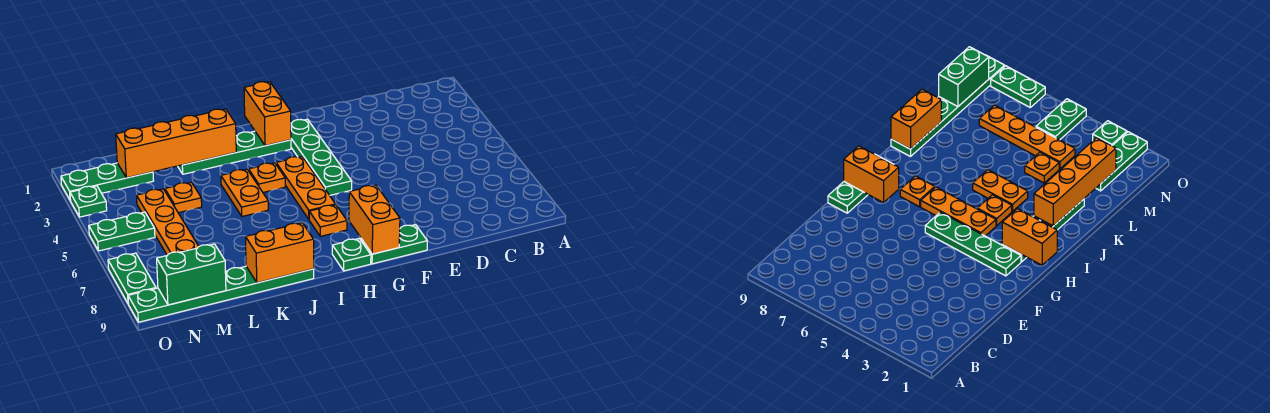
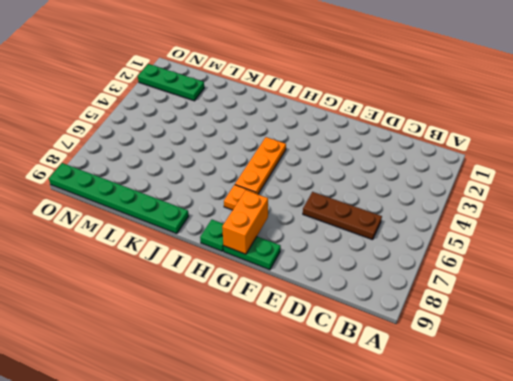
brown 1x3 plate [303,192,382,240] -> none
none -> green 1x4 plate [291,119,352,195]
none -> green 1x4 plate [178,131,291,174]
none -> orange 1x1 plate [249,163,285,192]

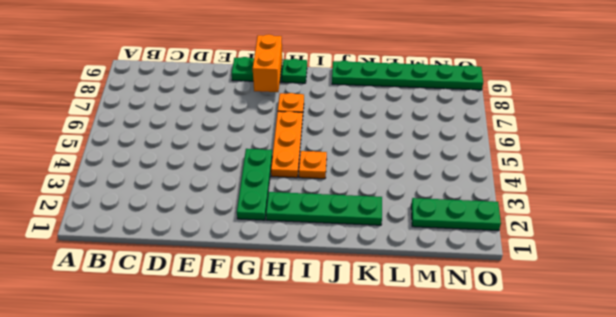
green 1x3 plate [237,149,272,220] -> green 1x4 plate [291,119,352,195]
none -> orange 1x2 plate [221,169,268,216]
none -> orange 1x1 plate [165,182,202,213]
none -> orange 1x4 plate [137,189,199,255]

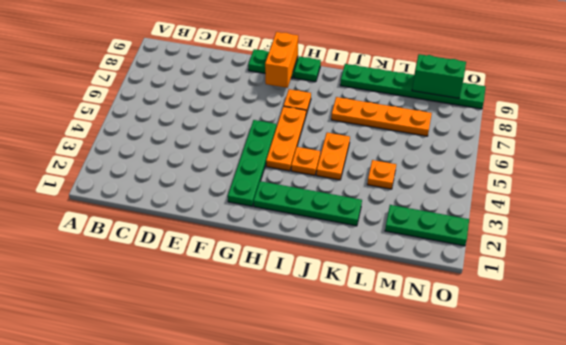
orange 1x4 plate [331,97,432,136] -> orange 1x4 plate turned to [137,189,199,255]
none -> green 1x2 plate [89,212,155,251]
none -> green 1x1 plate [70,186,107,217]
none -> green 1x2 plate [108,253,156,304]

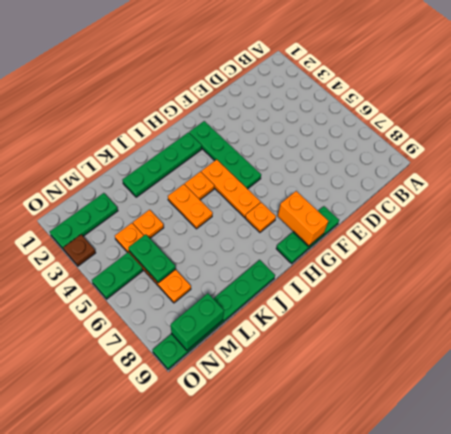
green 1x2 plate [128,234,175,283] -> green 1x2 plate moved to [108,253,156,304]
brown 1x1 plate [63,235,96,266] -> green 1x1 plate [70,186,107,217]
none -> orange 1x2 brick [244,82,291,146]
none -> orange 1x4 brick [116,109,236,178]
none -> orange 1x2 brick [246,223,314,283]

